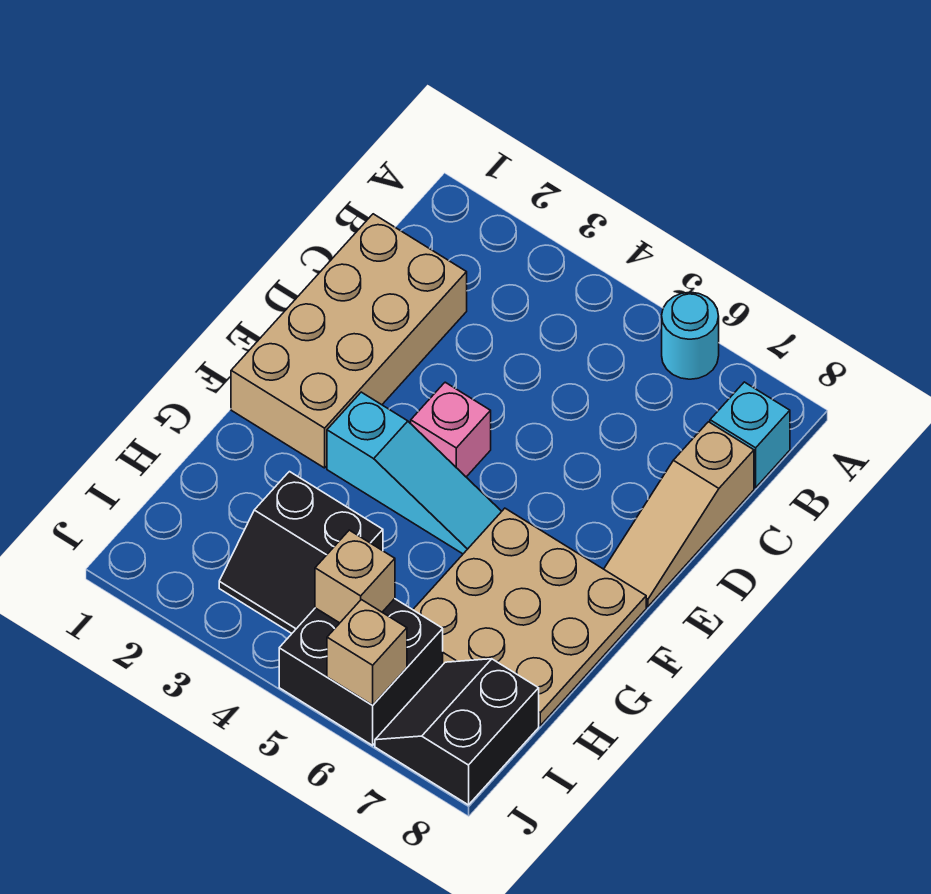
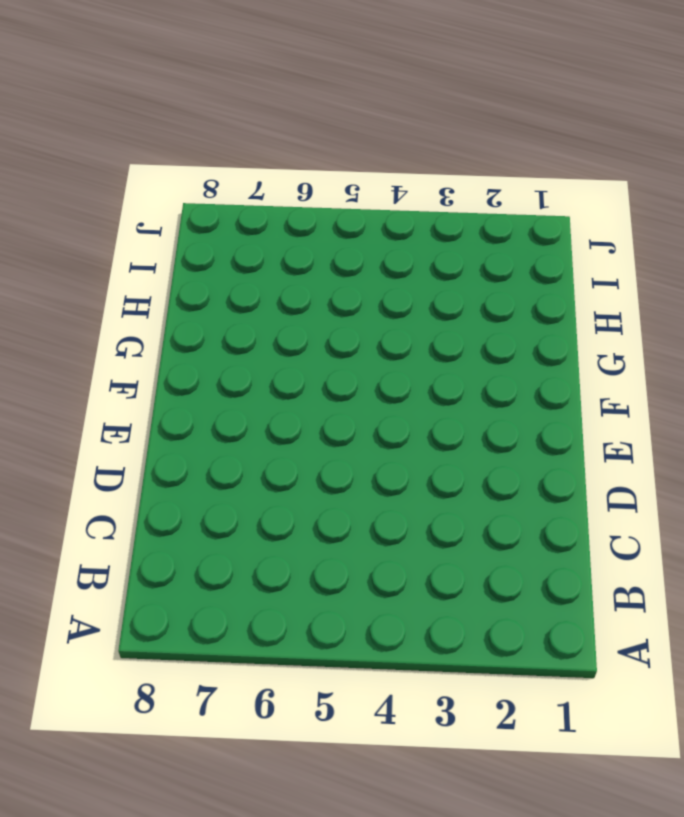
none -> cyan 1x1 round brick [662,292,719,379]
none -> cyan 1x1 brick [710,382,790,488]
none -> tan 2x4 brick [231,214,467,468]

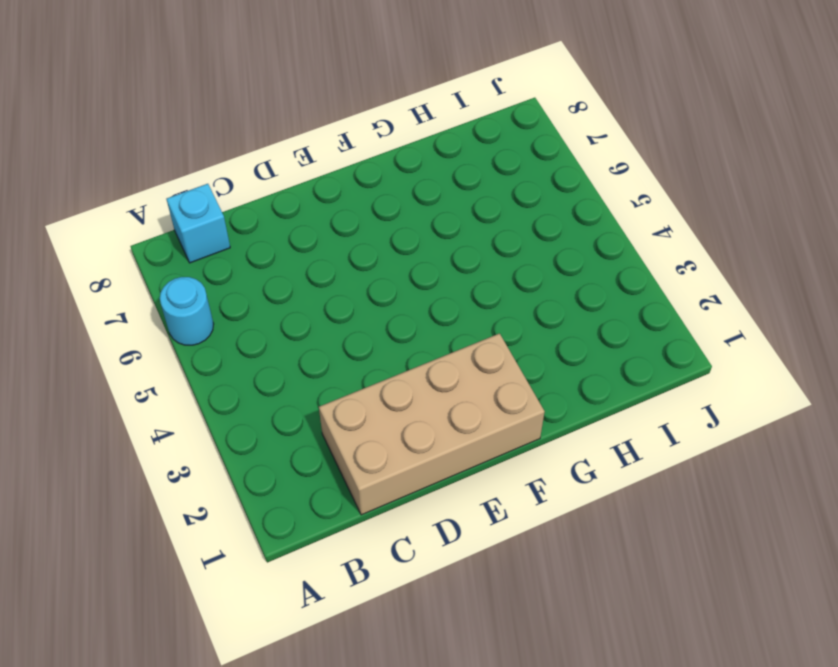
none -> tan 1x3 slope [604,422,754,607]
none -> pink 1x1 brick [411,382,491,477]
none -> cyan 1x3 slope [327,392,502,554]

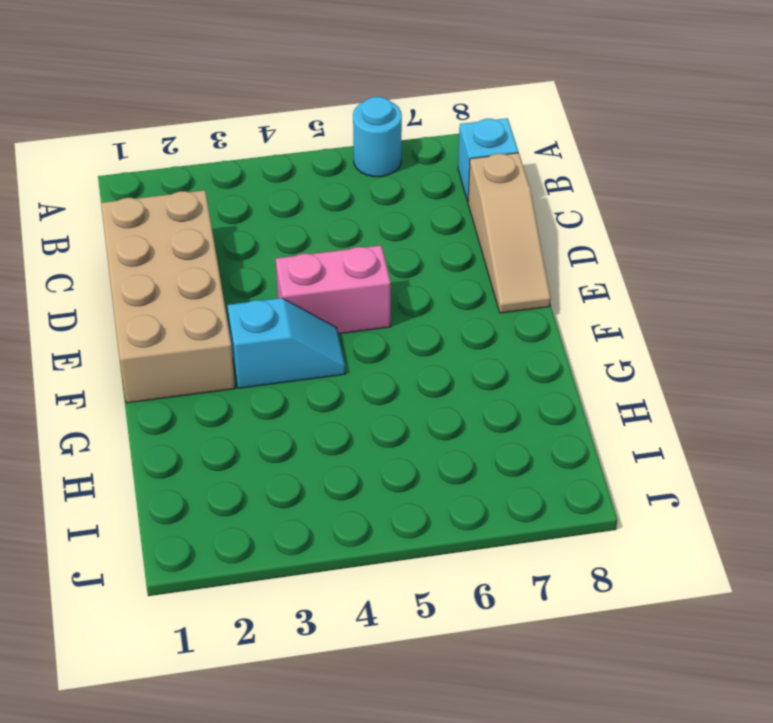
pink 1x2 brick [276,245,391,334] -> pink 1x1 brick [411,382,491,477]
cyan 1x2 slope [228,298,345,388] -> cyan 1x3 slope [327,392,502,554]
none -> tan 3x3 plate [413,508,646,725]
none -> black 2x2 slope [219,472,383,633]
none -> black 2x2 brick [279,599,443,745]

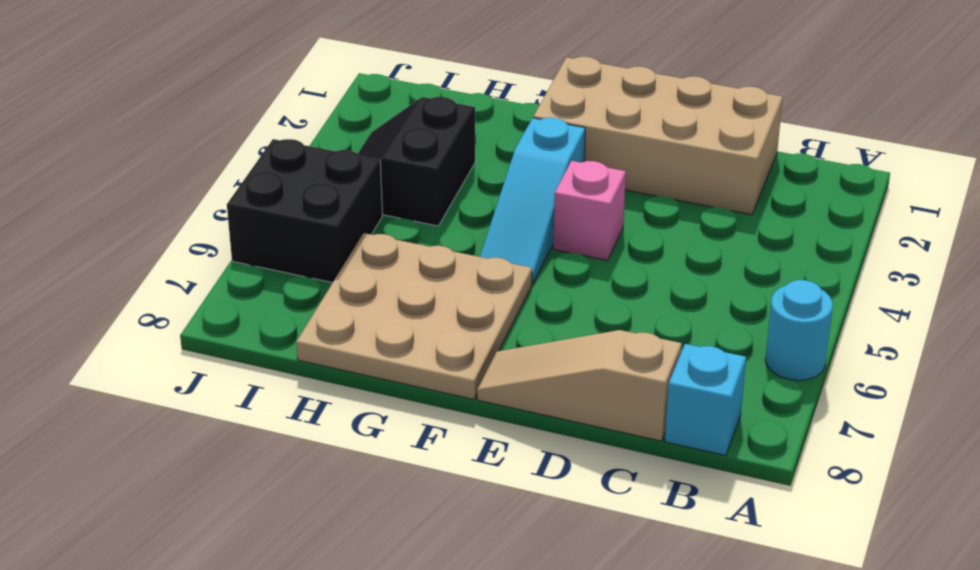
none -> black 2x2 slope [375,659,539,805]
none -> tan 1x1 brick [315,530,395,623]
none -> tan 1x1 brick [327,600,407,705]

